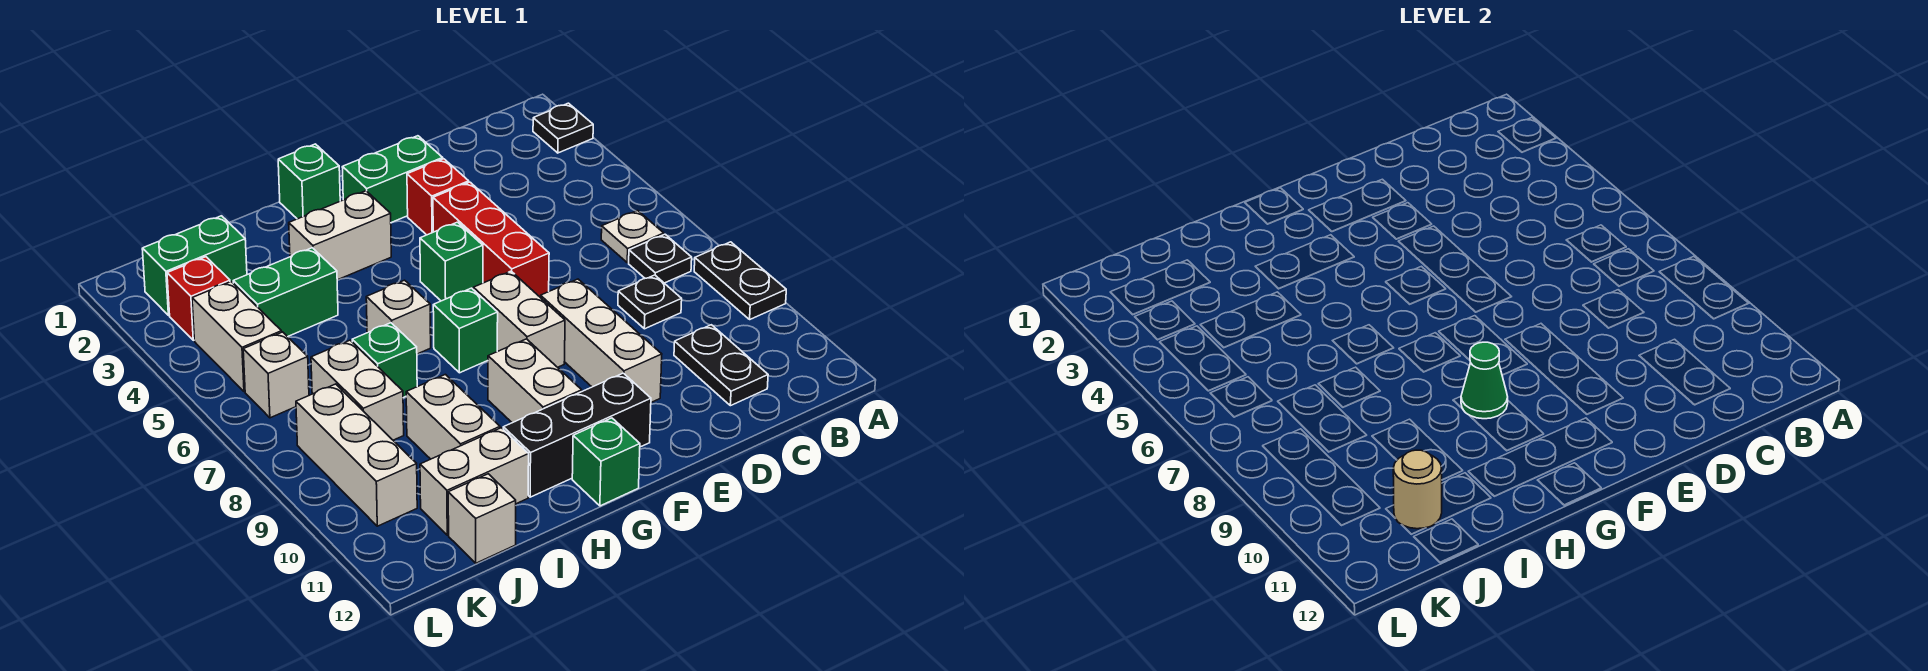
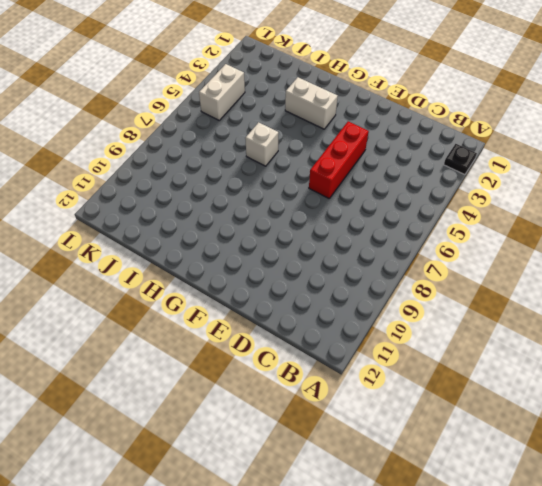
none -> black 1x2 plate [694,242,786,319]
none -> white 1x1 plate [601,211,664,263]
none -> black 1x1 plate [629,234,692,283]
none -> black 1x1 plate [618,275,682,329]

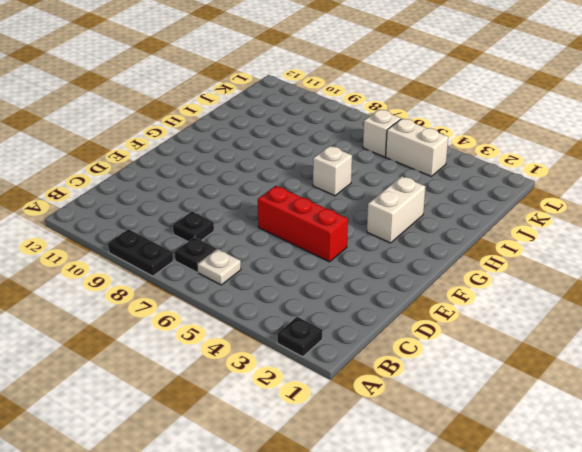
none -> black 1x2 plate [674,325,768,406]
none -> green 1x2 brick [342,136,443,223]
none -> red 1x1 brick [407,159,469,235]
none -> white 1x3 brick [541,279,662,402]

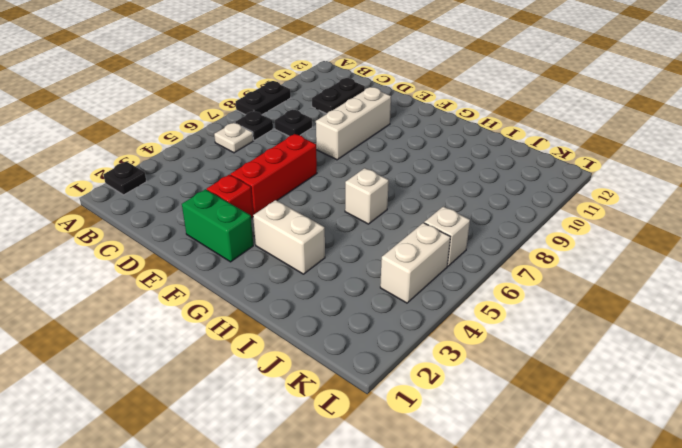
none -> green 1x1 brick [420,222,483,301]
none -> white 1x2 brick [473,271,565,367]
none -> black 1x3 brick [503,373,651,497]
none -> green 1x1 brick [278,144,340,219]

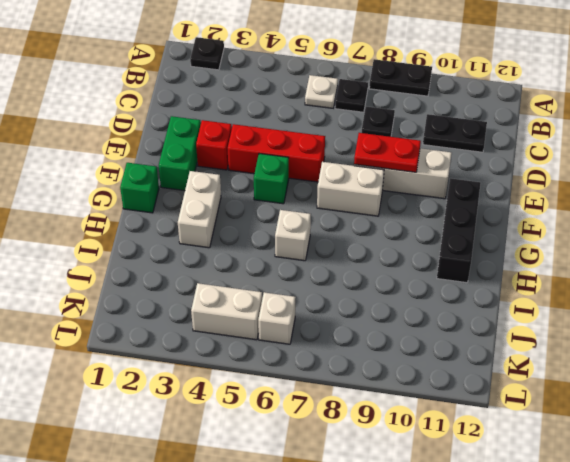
red 1x2 plate [354,133,421,172] -> none
none -> green 1x1 brick [433,288,498,373]
none -> white 1x2 brick [488,339,582,423]
none -> green 1x1 brick [572,418,640,506]
none -> green 1x2 brick [233,248,338,337]

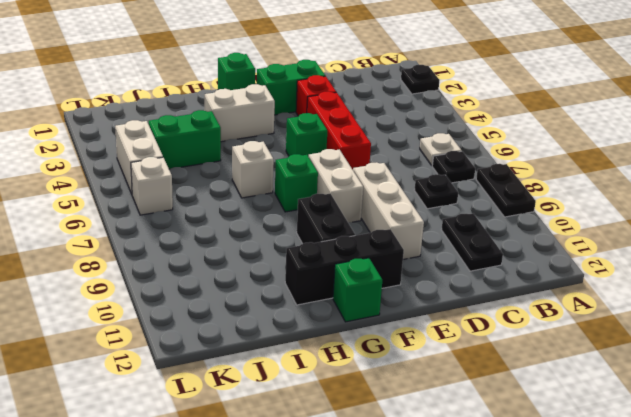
black 1x2 brick [297,194,355,244] -> white 1x2 brick [488,339,582,423]
none -> green 1x1 brick [352,323,417,398]
none -> white 1x2 brick [406,374,500,459]
none -> white 1x2 brick [420,428,529,535]
none -> green 1x2 brick [142,216,247,315]

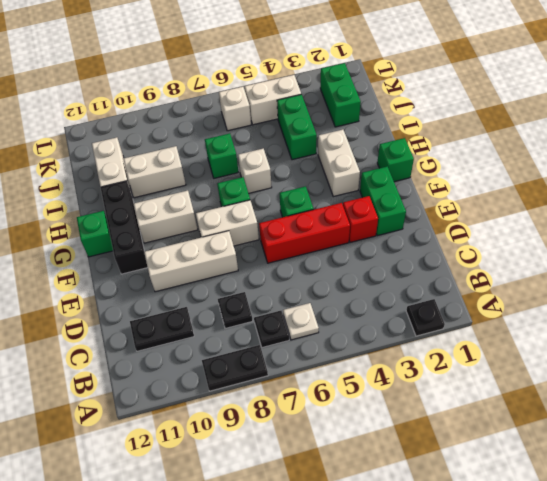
none -> white 1x2 brick [311,340,404,440]
none -> white 1x1 brick [448,474,516,563]
none -> red 1x1 brick [167,257,230,340]
none -> white 1x3 brick [296,384,417,526]

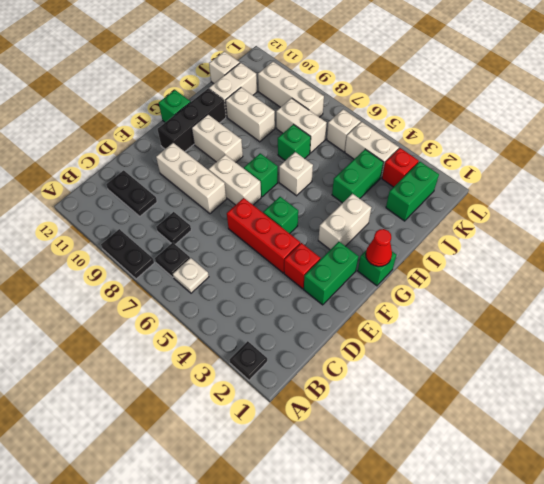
red 1x1 cone [366,229,392,267] -> none
none -> green 1x1 cone [1461,342,1508,419]
none -> tan 1x1 round brick [1393,450,1442,529]

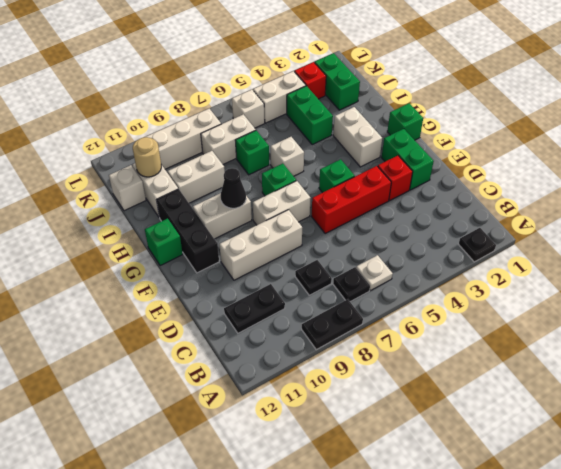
black 1x1 cone [221,168,246,208] -> green 1x1 cone [1461,342,1508,419]

